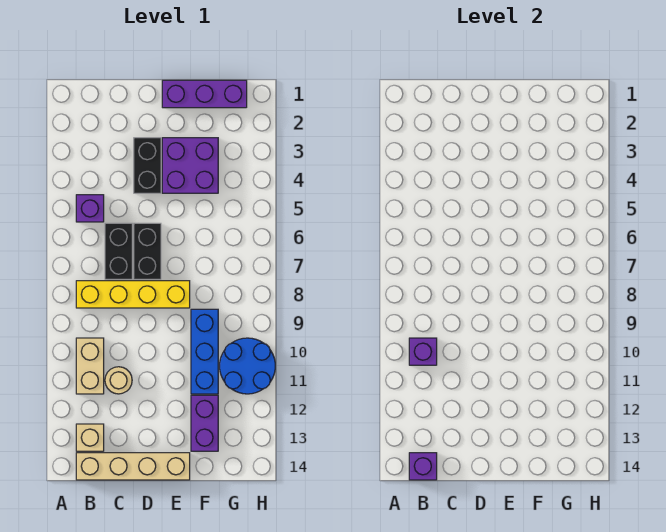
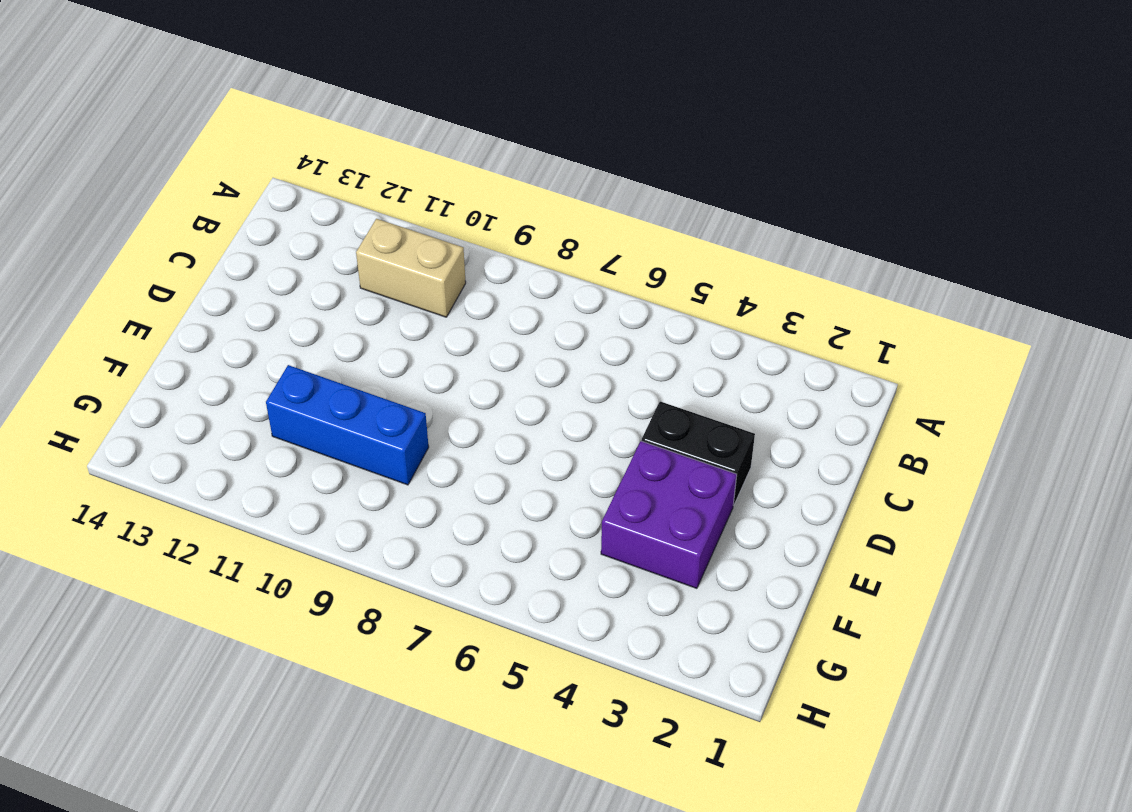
none -> purple 1x1 brick [76,195,104,222]
none -> yellow 1x4 brick [76,281,190,308]
none -> tan 1x1 brick [76,424,104,451]

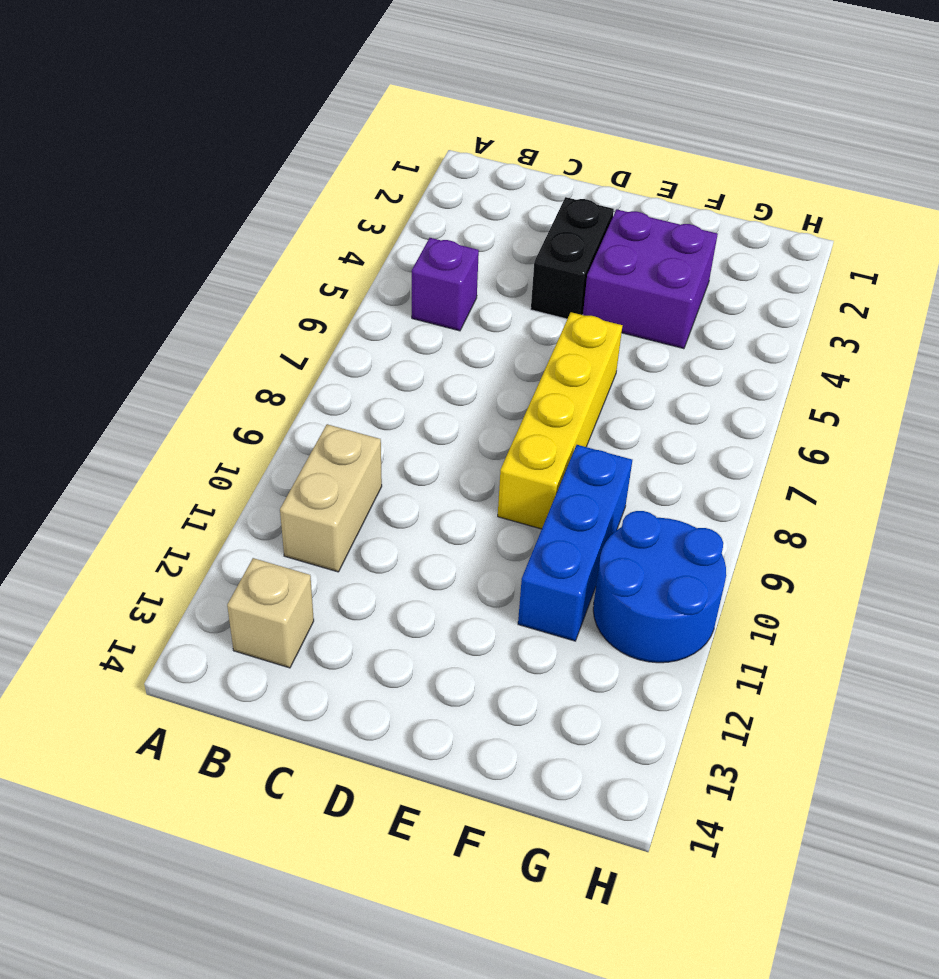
yellow 1x4 brick [498,312,622,529] -> yellow 1x4 brick turned to [76,281,190,308]
none -> tan 1x4 brick [76,453,190,480]
none -> black 1x2 brick [105,223,132,279]
none -> tan 1x1 round brick [105,367,132,394]

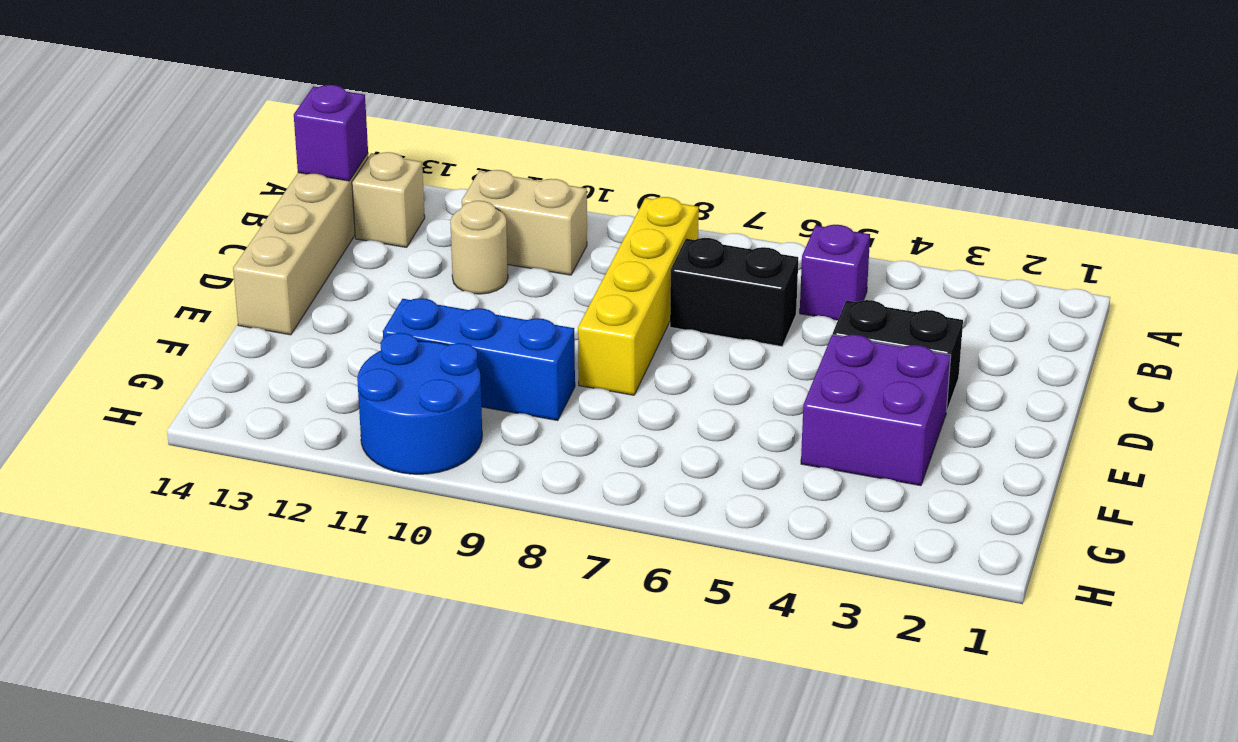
none -> black 1x2 brick [134,223,161,279]
none -> purple 1x3 brick [162,80,247,108]
none -> purple 1x2 brick [191,395,218,451]

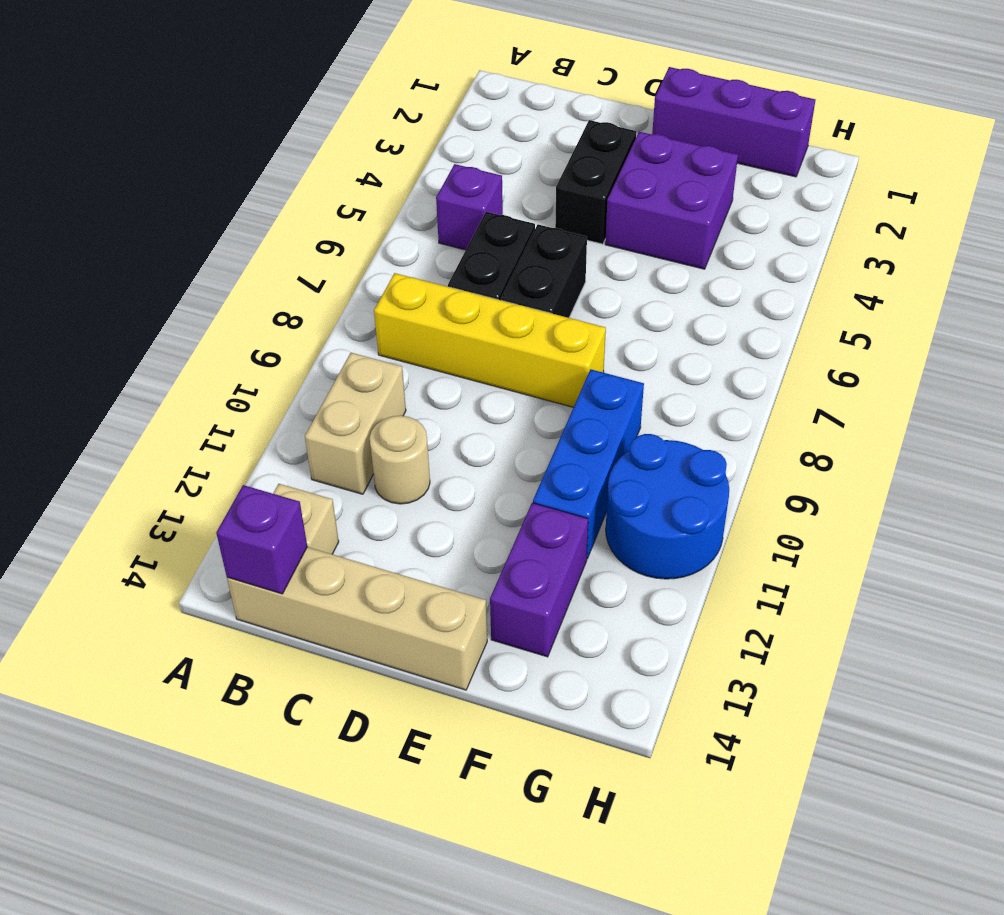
none -> purple 1x1 brick [409,338,437,365]

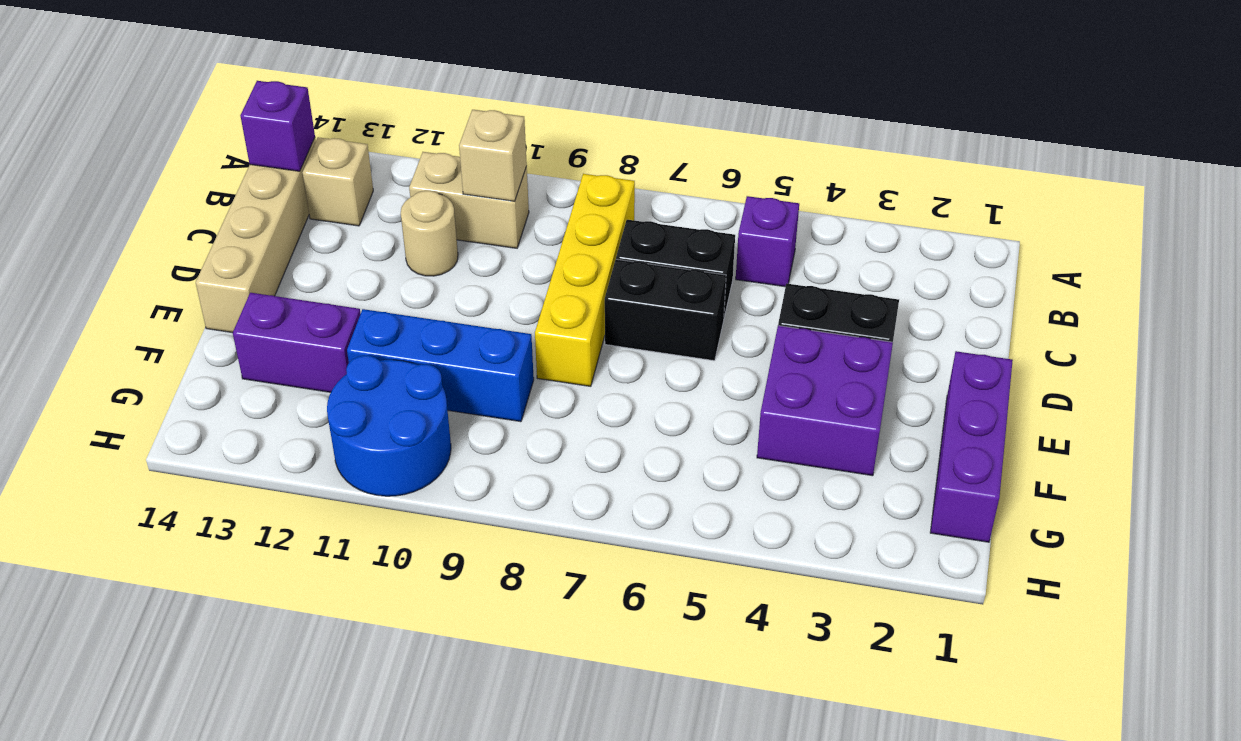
tan 1x1 brick [459,110,527,201] -> purple 1x1 brick [409,338,437,365]

